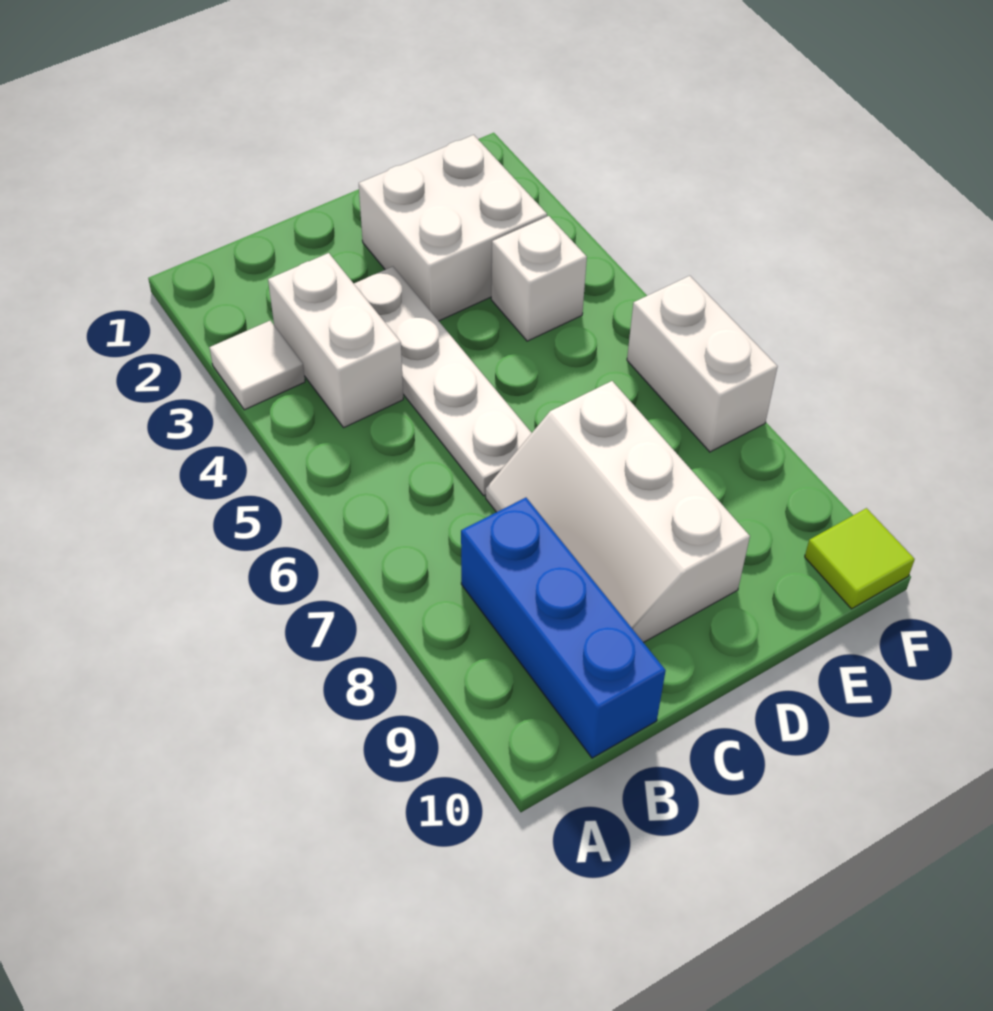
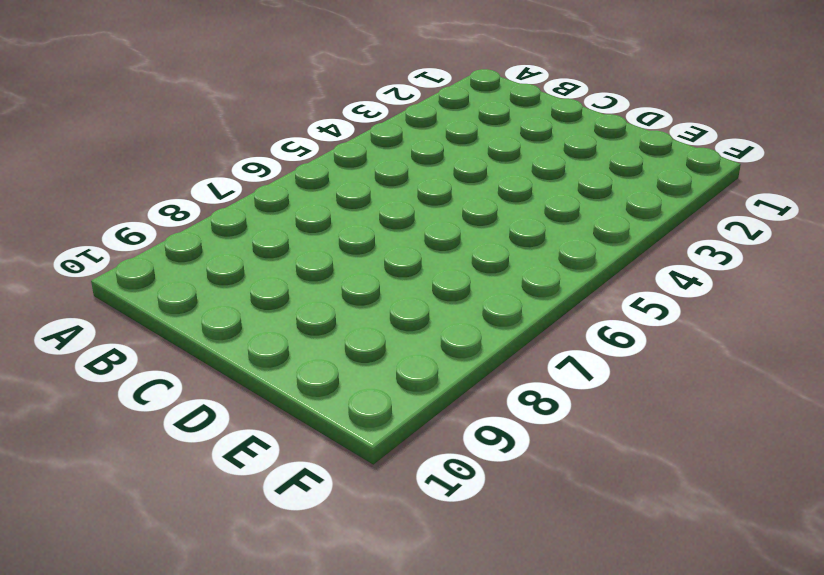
none -> white 1x1 tile [210,321,305,410]
none -> white 1x2 brick [268,253,403,427]

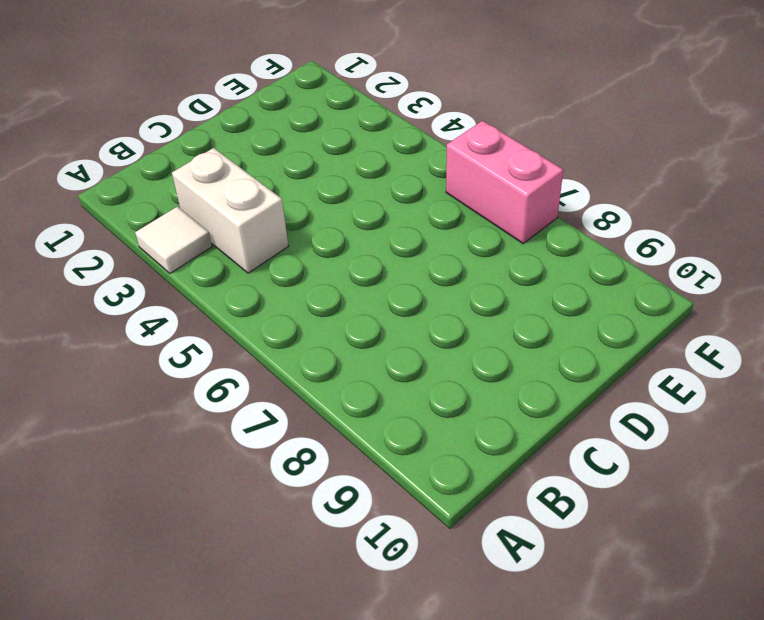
pink 1x2 brick [446,121,563,244] -> white 1x2 brick [627,276,778,452]
none -> blue 1x3 brick [461,498,666,758]
none -> white 1x4 plate [354,267,531,496]

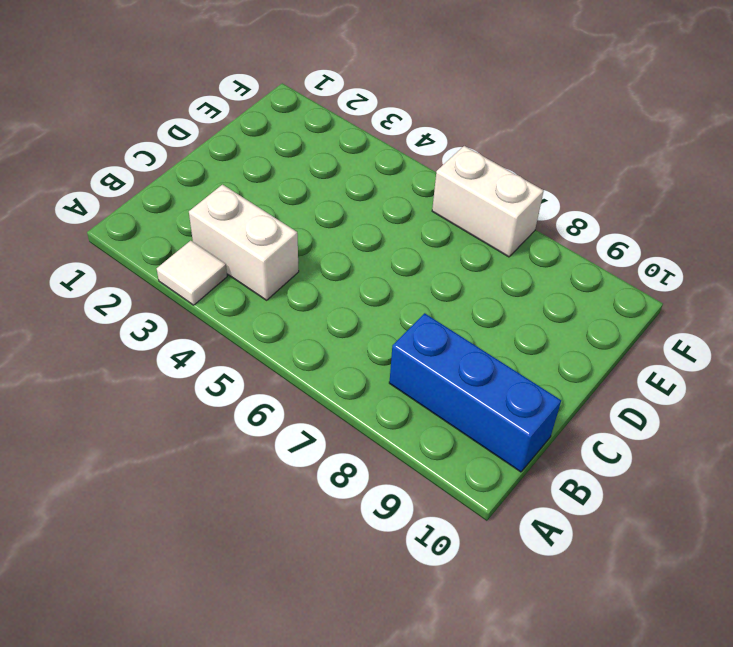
none -> white 1x4 plate [354,267,531,496]
none -> white 2x3 slope [486,381,750,643]

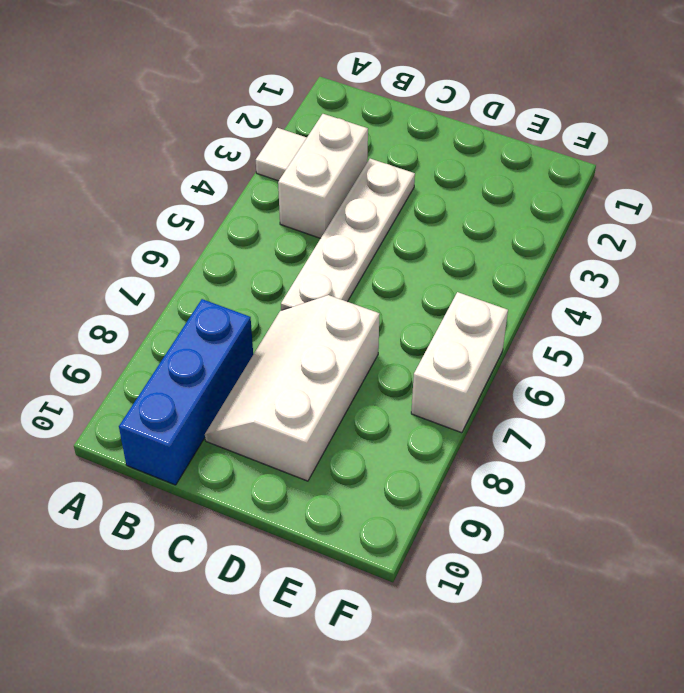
none -> white 2x2 brick [359,135,547,321]
none -> white 1x1 brick [491,216,587,341]

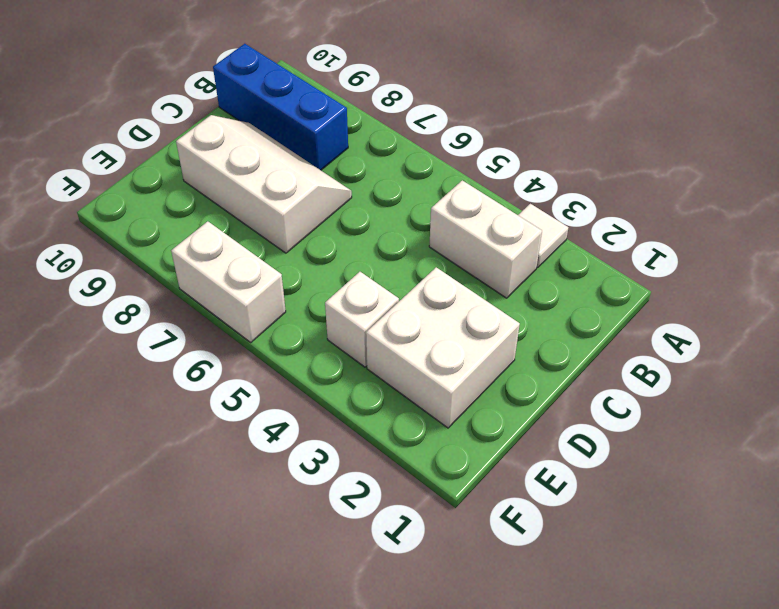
none -> white 1x4 plate [354,267,531,496]
none -> lime 1x1 tile [805,508,915,609]

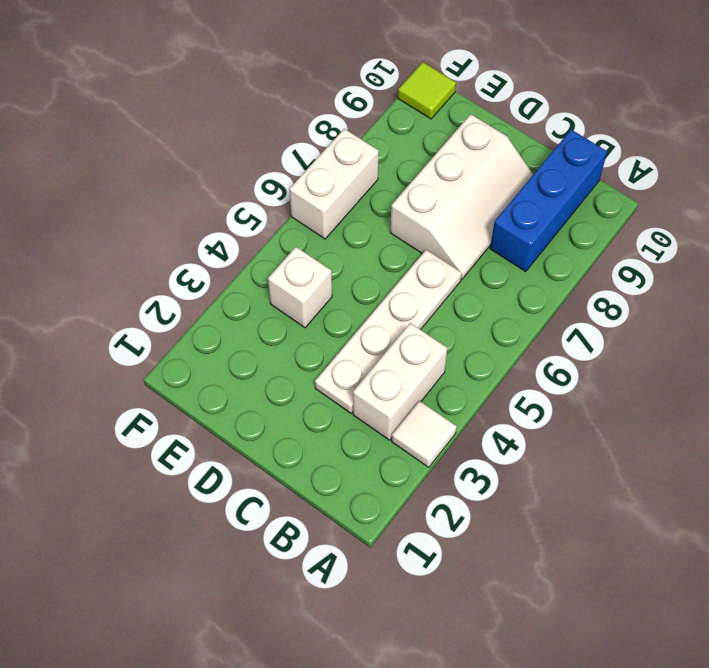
none -> white 2x2 brick [359,135,547,321]

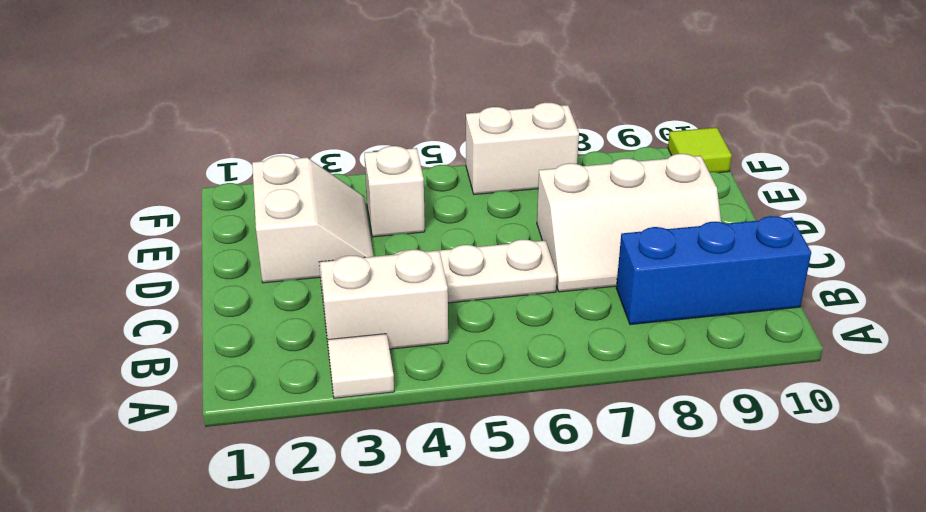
white 2x2 slope [252,156,374,283] -> white 2x2 brick [359,135,547,321]

